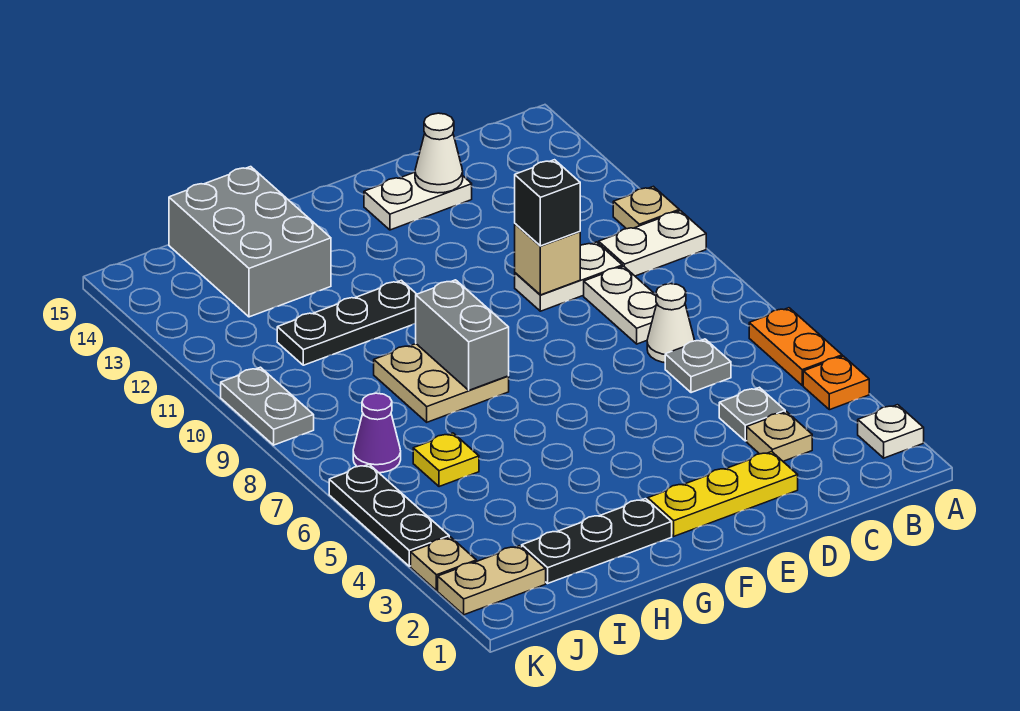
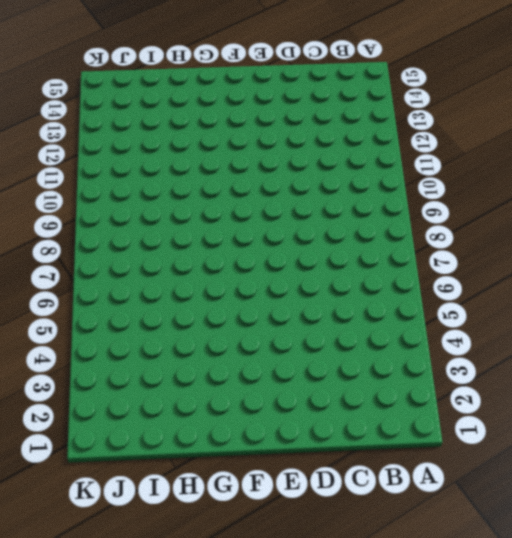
none -> white 1x1 plate [858,405,924,458]
none -> orange 1x1 plate [803,356,869,410]
none -> orange 1x2 plate [749,308,842,385]

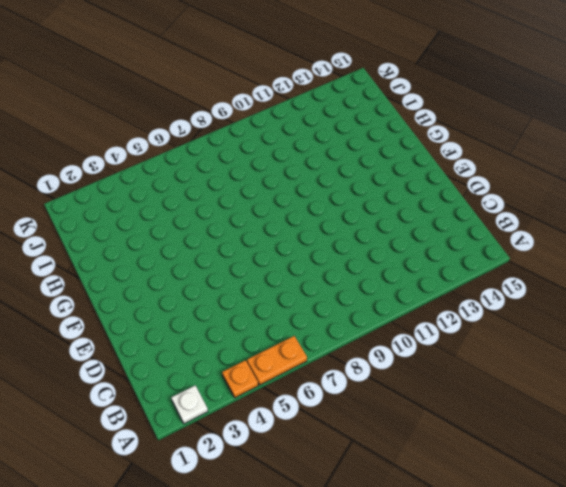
none -> white 1x2 plate [599,211,706,276]
none -> tan 1x1 plate [613,186,679,229]
none -> tan 1x1 plate [747,412,812,461]

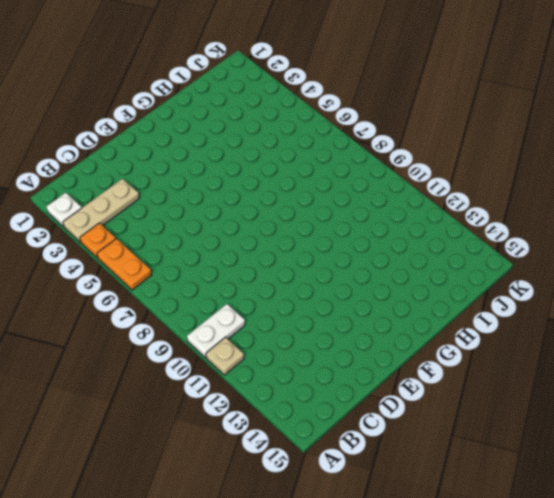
tan 1x3 plate [63,179,139,242] -> tan 1x1 plate [747,412,812,461]
none -> grey 1x1 plate [719,387,785,441]
none -> grey 1x1 plate [665,339,731,393]
none -> white 1x1 cone [647,284,694,363]

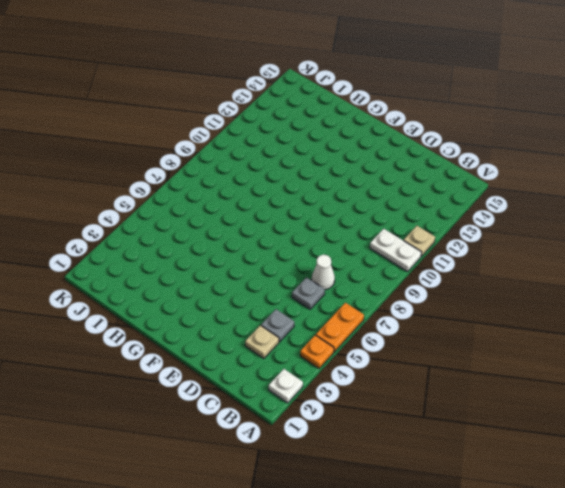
none -> white 1x2 plate [584,266,657,344]
none -> white 1x2 plate [515,242,622,311]
none -> yellow 1x3 plate [648,452,798,536]

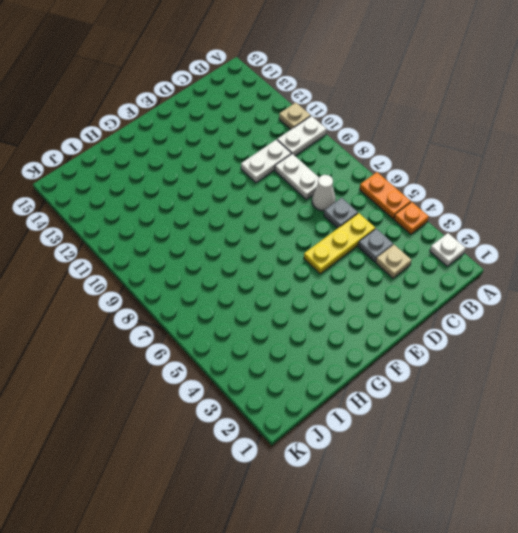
yellow 1x3 plate [304,213,375,274] -> yellow 1x3 plate moved to [648,452,798,536]
none -> white 1x2 plate [364,172,472,230]
none -> black 1x3 plate [522,499,672,583]
none -> tan 2x2 plate [374,344,509,422]

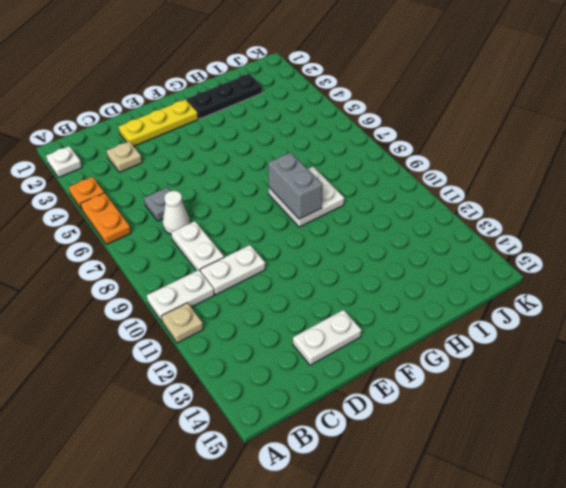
white 2x2 plate [269,167,344,227] -> tan 2x2 plate [374,344,509,422]
none -> grey 1x1 plate [719,387,785,441]
none -> black 1x3 plate [277,280,416,365]
none -> grey 2x3 brick [169,167,331,317]

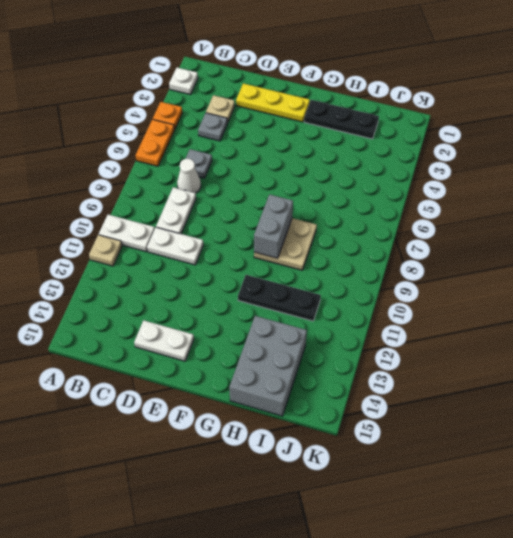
none -> yellow 1x1 plate [413,433,479,487]
none -> tan 1x2 plate [438,546,546,615]
none -> purple 1x1 cone [353,393,401,473]

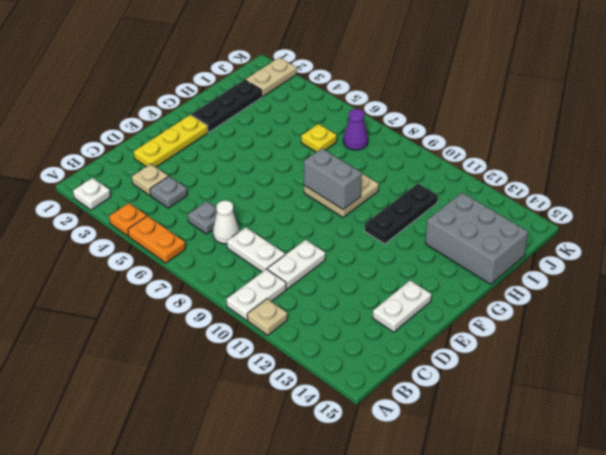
none -> tan 1x1 plate [411,537,476,591]
none -> black 1x3 plate [329,464,449,566]
none -> grey 1x2 plate [221,367,314,445]

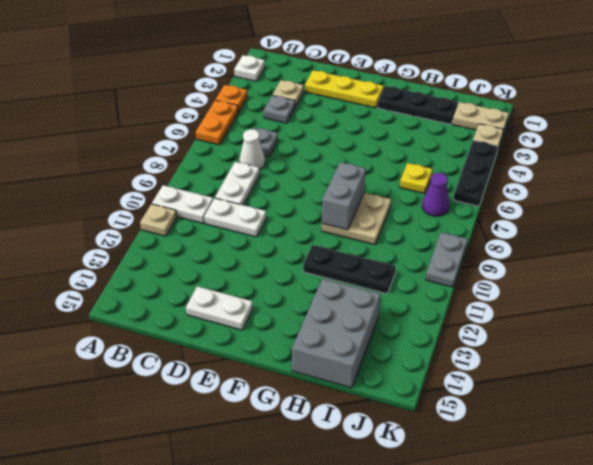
none -> tan 1x1 brick [515,224,580,295]
none -> white 1x1 cone [415,113,463,193]
none -> black 1x1 brick [515,160,580,246]

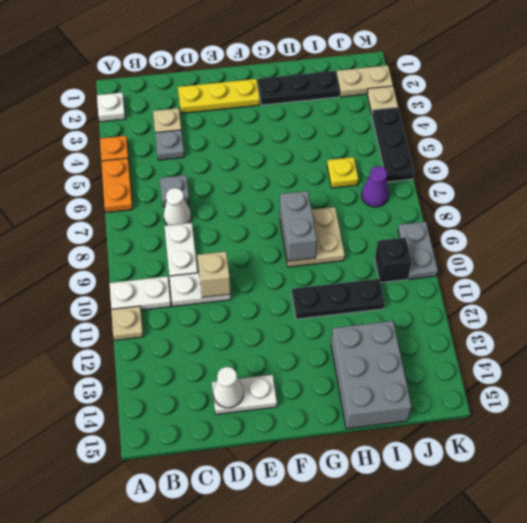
black 1x1 brick [375,237,412,283] -> black 1x1 brick moved to [515,160,580,246]

